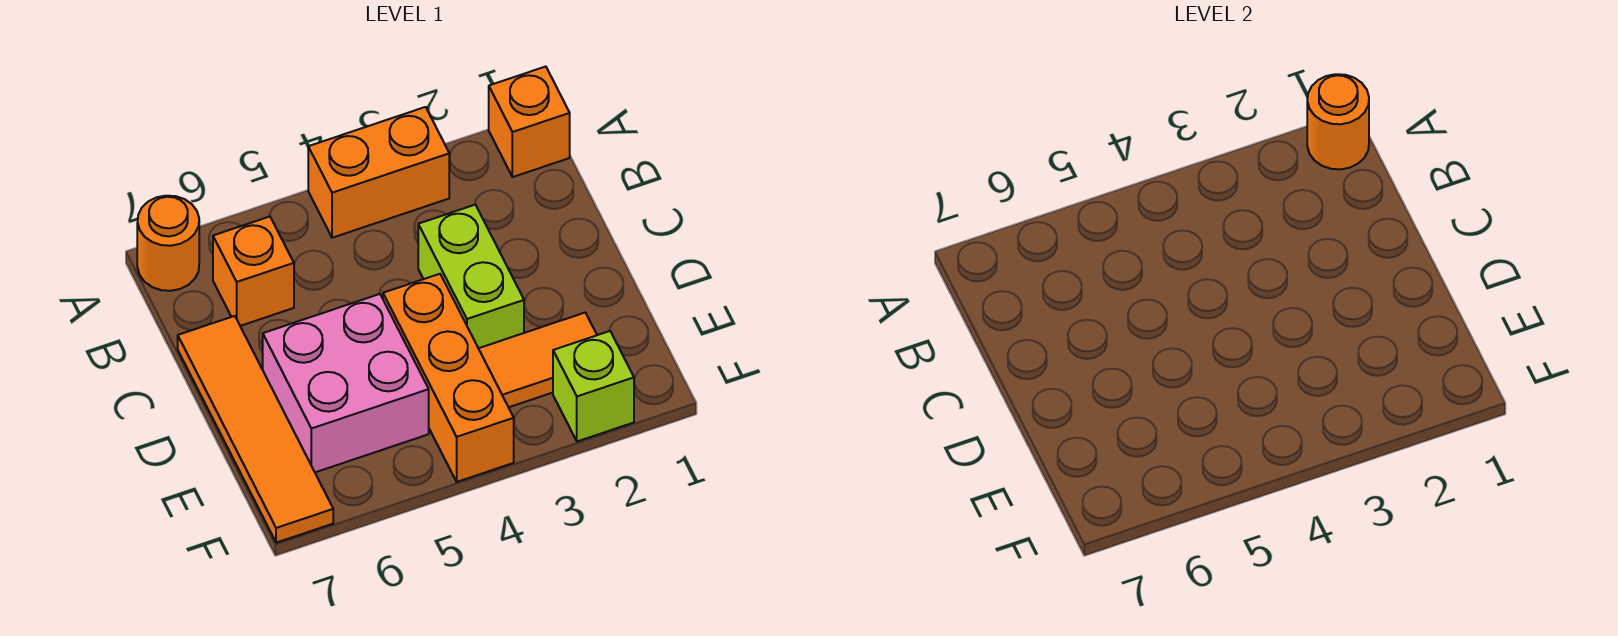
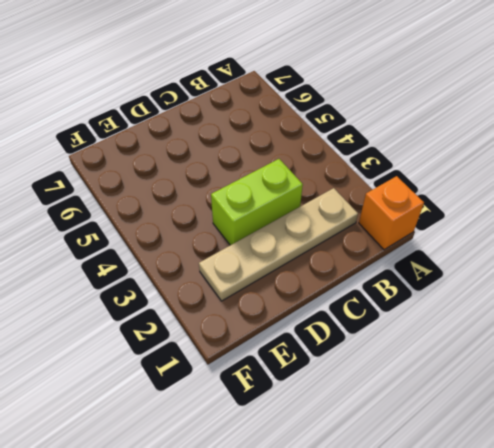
tan 1x4 plate [199,188,358,301] -> orange 1x2 tile [479,313,597,407]
none -> orange 1x2 brick [308,107,449,238]
none -> orange 1x1 round brick [137,196,199,291]

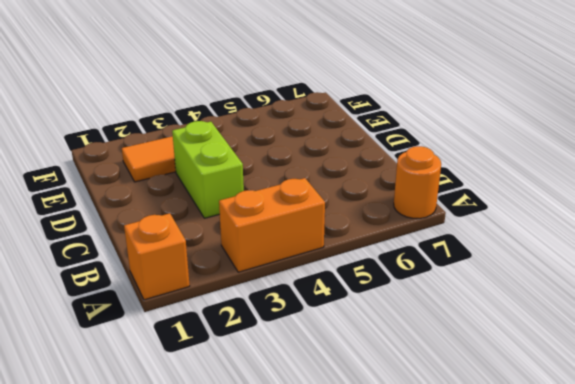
none -> orange 1x1 brick [213,216,294,326]
none -> orange 1x4 tile [178,316,333,543]

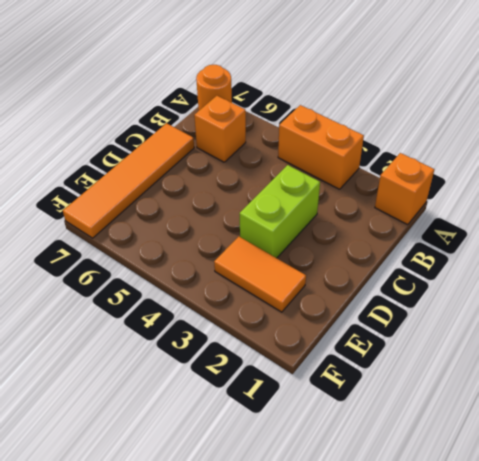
none -> orange 1x3 brick [383,274,514,482]
none -> pink 2x2 brick [263,294,429,472]

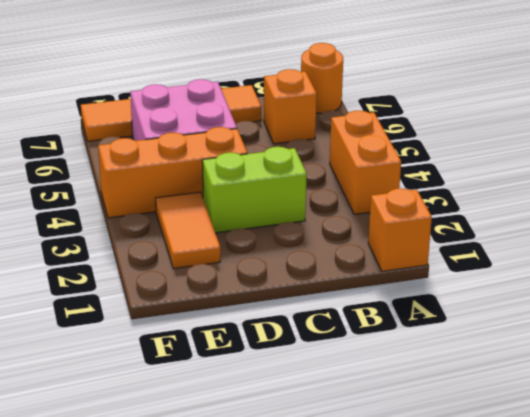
none -> lime 1x1 brick [553,331,634,441]
none -> orange 1x1 round brick [1307,74,1369,169]

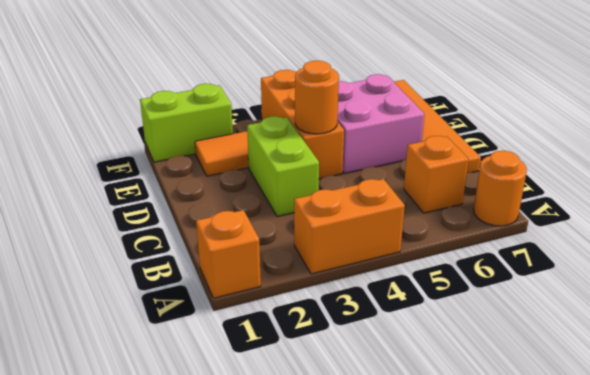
orange 1x1 round brick [295,61,339,134] -> orange 1x1 round brick moved to [1307,74,1369,169]
lime 1x2 brick [140,84,233,162] -> lime 1x1 brick [553,331,634,441]

